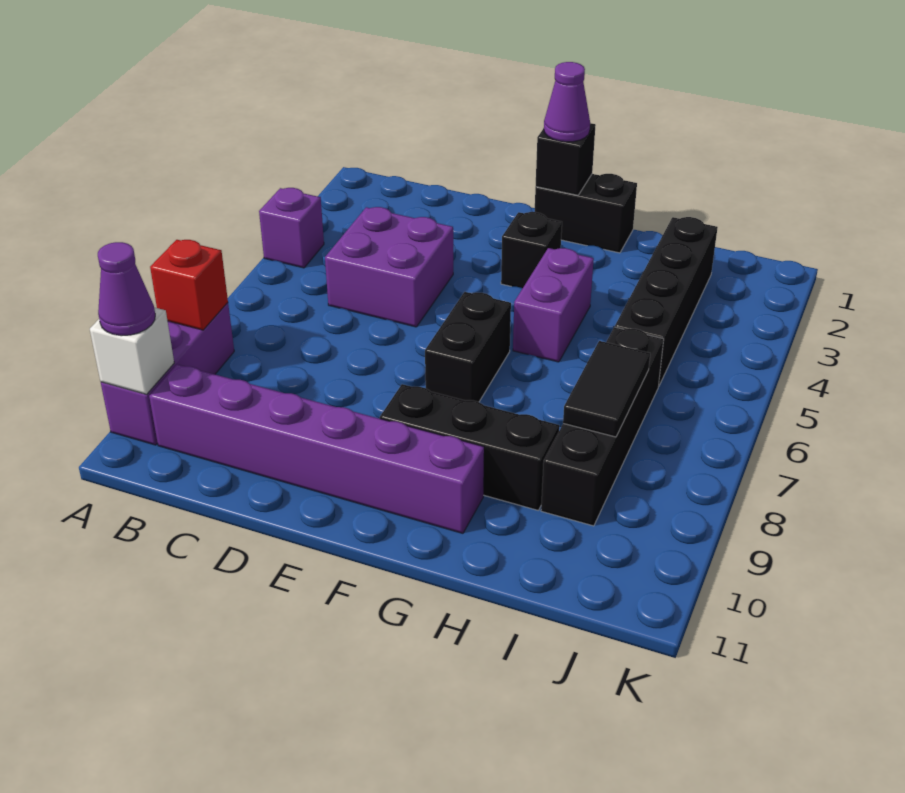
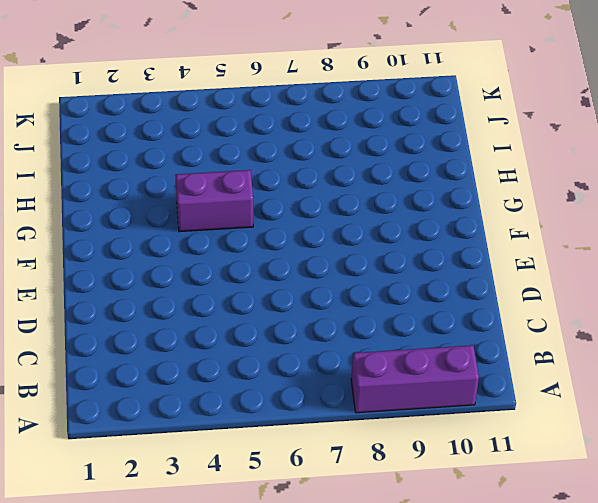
none -> purple 1x1 brick [259,188,324,268]
none -> purple 1x6 brick [149,364,484,533]
none -> purple 2x2 brick [325,207,453,327]

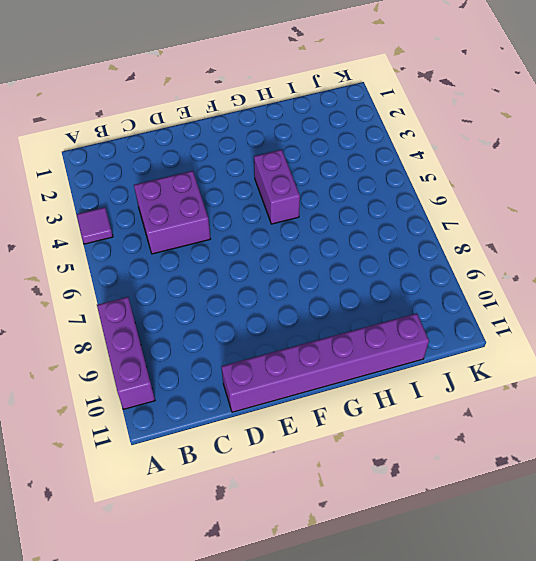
purple 1x1 tile [76,207,113,244] -> purple 1x1 brick [259,188,324,268]
purple 1x6 brick [221,313,429,412] -> purple 1x6 brick moved to [149,364,484,533]
none -> black 1x2 brick [535,174,637,253]
none -> black 1x1 brick [501,212,562,288]
none -> black 1x2 brick [425,292,511,402]

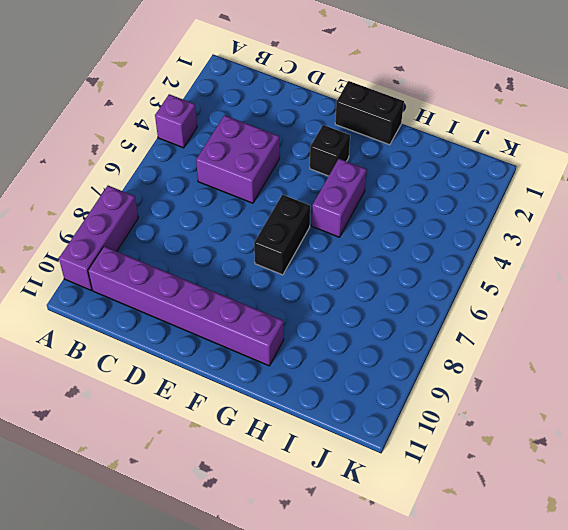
none -> black 1x3 brick [380,384,559,510]
none -> black 1x4 brick [615,217,718,387]
none -> black 1x4 brick [541,327,664,526]

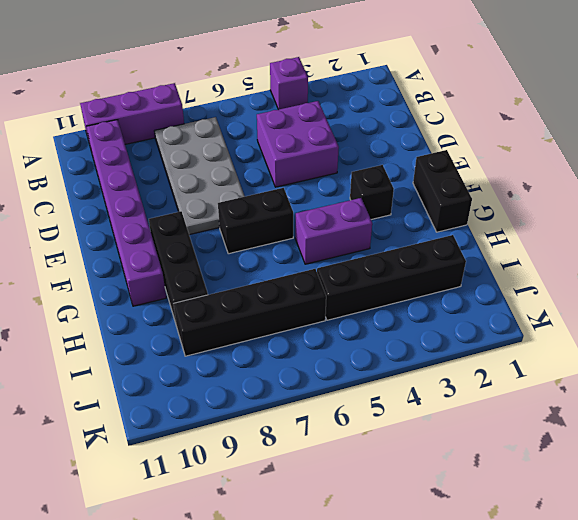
grey 2x4 plate [155,117,245,235] -> none
none -> red 1x1 brick [150,240,228,330]
none -> white 1x1 brick [90,307,174,394]
none -> black 1x1 brick [535,123,596,195]

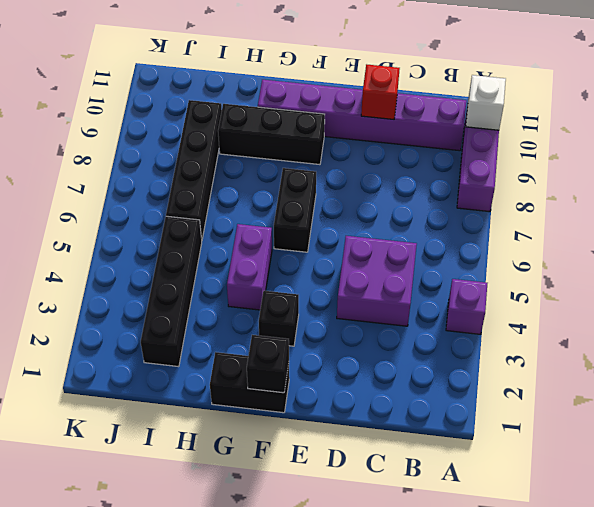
red 1x1 brick [361,64,400,120] -> red 1x1 brick moved to [150,240,228,330]
none -> black 1x2 tile [563,341,650,437]
none -> purple 1x1 cone [98,242,155,336]
none -> purple 1x1 cone [544,62,590,142]

